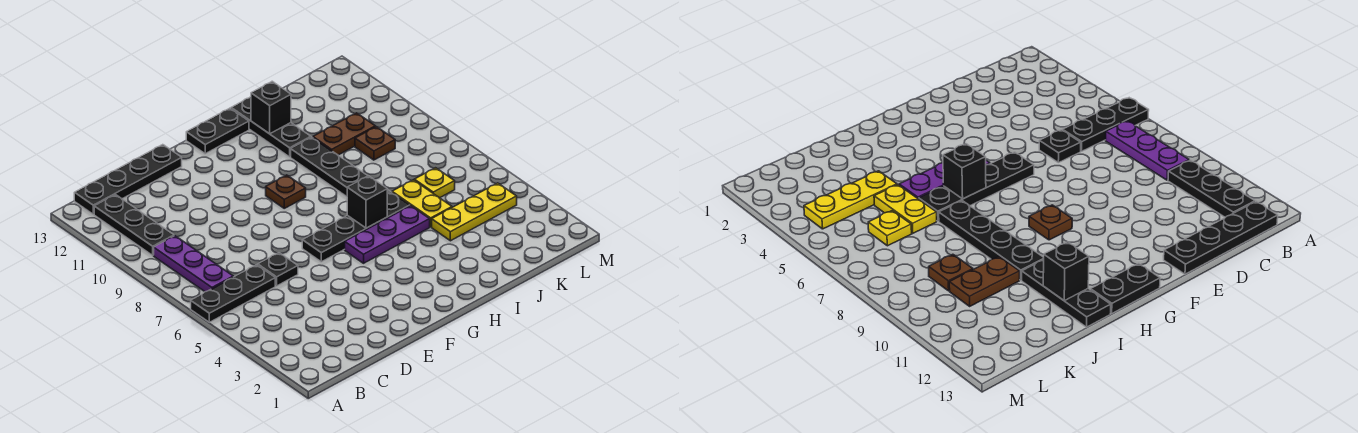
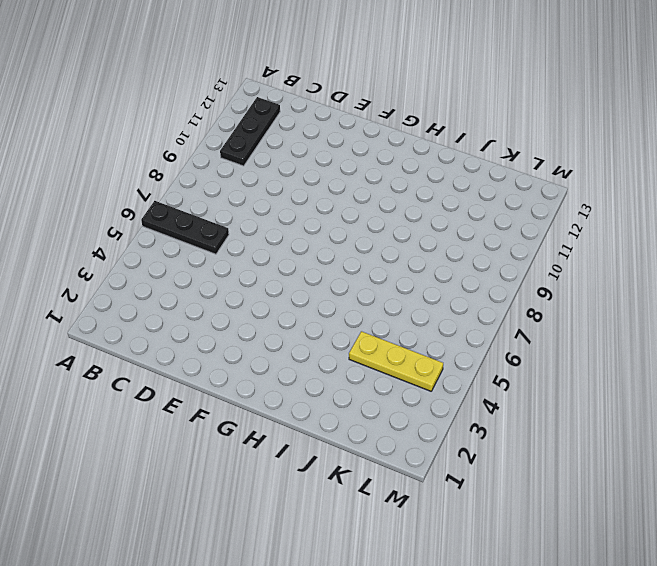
none -> purple 1x3 plate [154,236,233,292]
none -> black 1x4 plate [74,145,182,214]
none -> black 1x1 plate [258,253,298,286]

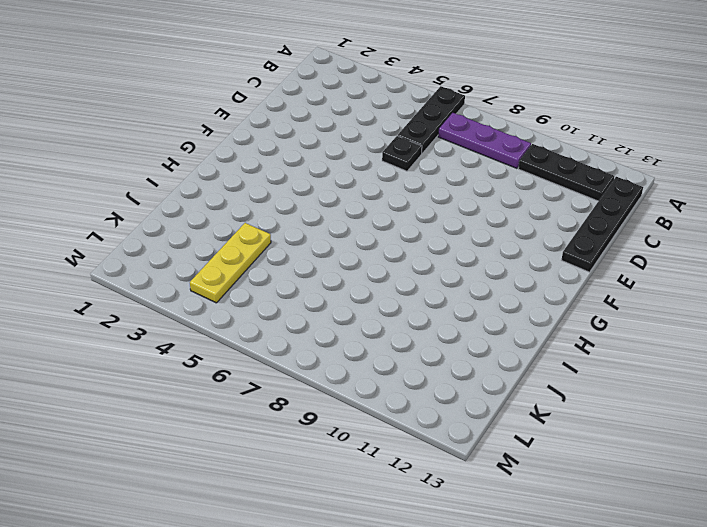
none -> black 1x4 plate [302,192,410,262]
none -> purple 1x3 plate [345,206,430,263]
none -> brown 1x1 plate [266,175,306,208]

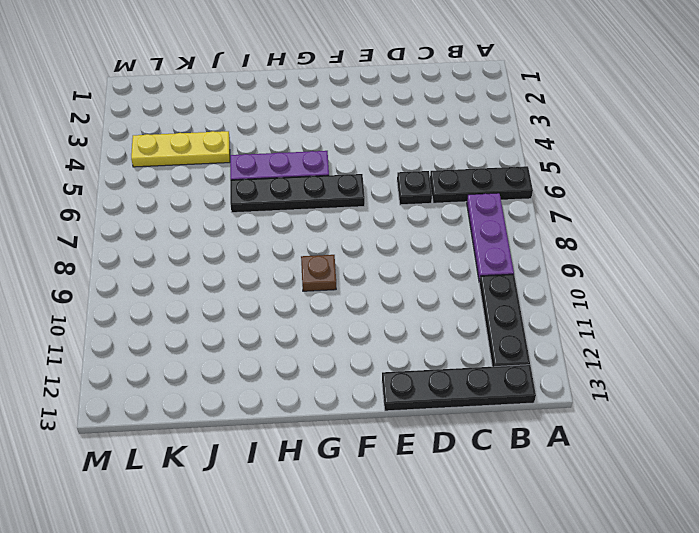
none -> black 1x2 plate [186,108,249,154]
none -> black 1x4 plate [291,137,390,197]
none -> black 1x3 plate [231,97,311,157]

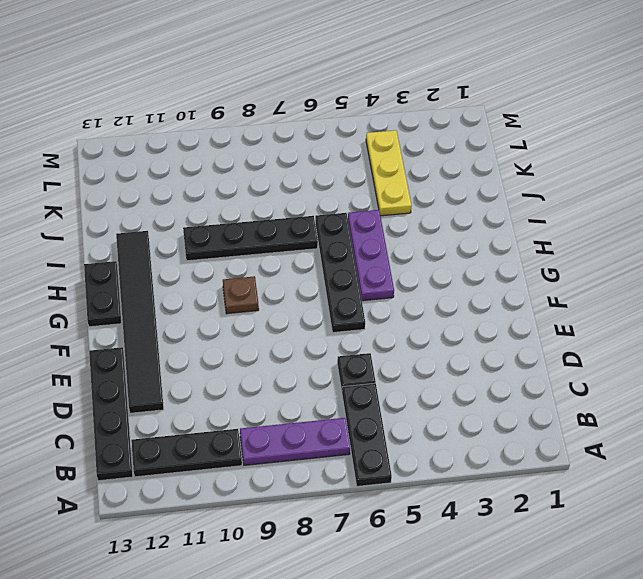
black 1x6 tile [116,231,164,413] -> black 1x3 plate [231,97,311,157]
none -> yellow 1x2 plate [392,180,452,227]
none -> brown 1x2 plate [313,113,375,155]
none -> yellow 1x1 plate [414,168,455,198]

